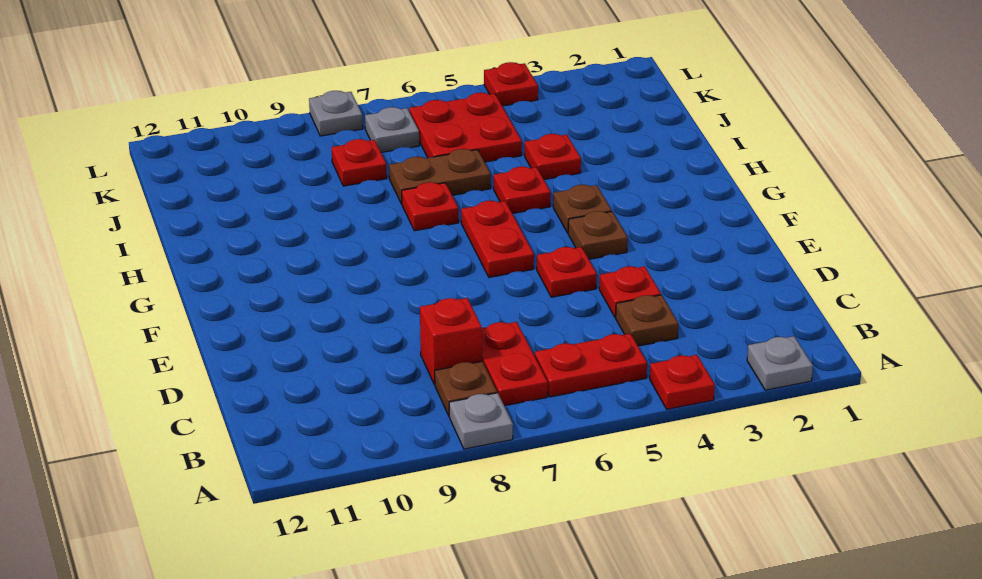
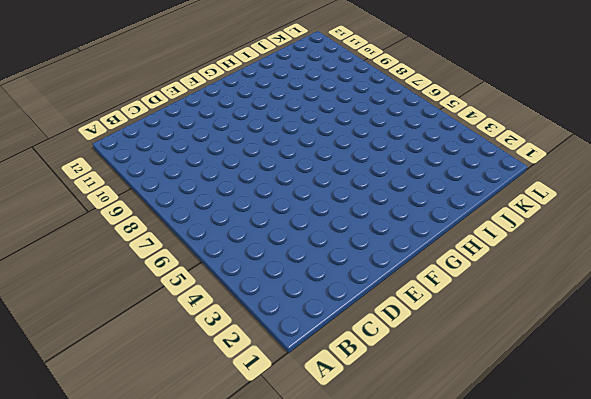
none -> grey 1x1 plate [747,336,813,390]
none -> red 1x1 plate [650,355,715,409]
none -> grey 1x1 plate [449,393,513,449]

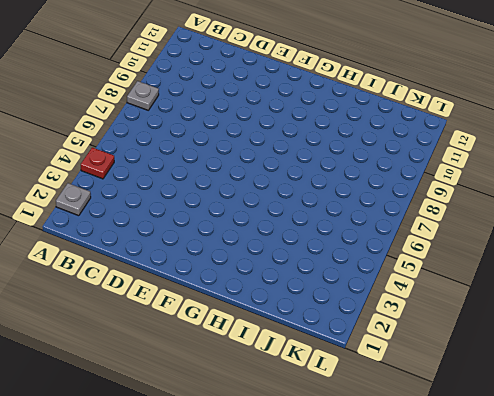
none -> red 1x2 plate [535,334,647,397]
none -> red 1x2 plate [482,322,548,406]
none -> brown 1x1 plate [435,362,497,416]

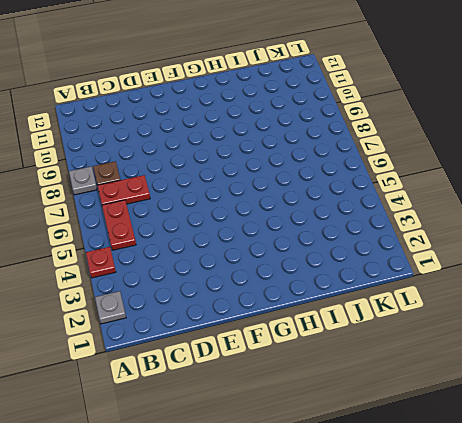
none -> brown 1x1 plate [616,295,678,346]
none -> red 1x1 brick [420,298,482,385]
none -> red 1x1 plate [599,266,661,317]

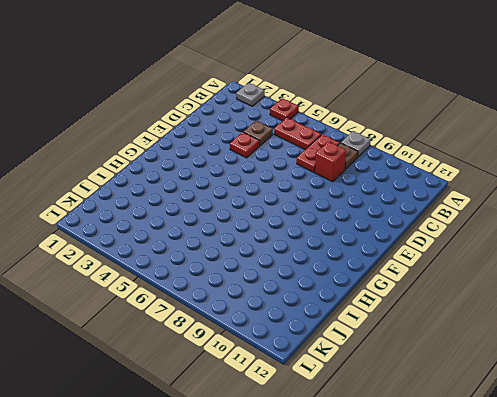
none -> red 1x1 plate [537,247,597,297]
none -> brown 1x1 plate [568,211,628,259]
none -> red 1x2 plate [461,201,534,277]

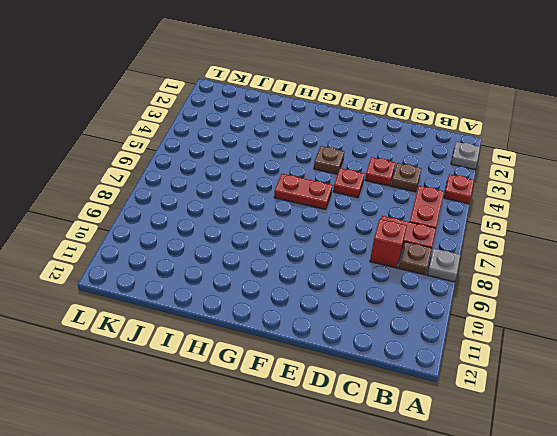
none -> brown 1x1 plate [553,185,612,233]
none -> red 1x1 plate [494,167,551,214]
none -> red 1x1 plate [402,182,459,231]

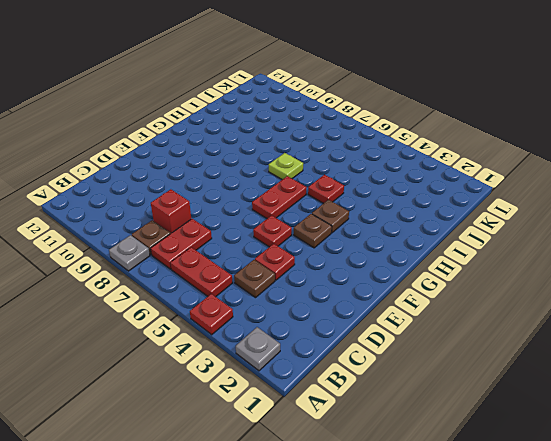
lime 1x1 plate [269,153,303,179] -> red 1x1 plate [402,182,459,231]
none -> red 1x1 plate [525,134,581,180]
none -> brown 1x2 plate [389,149,491,204]
none -> red 2x2 plate [409,93,522,162]

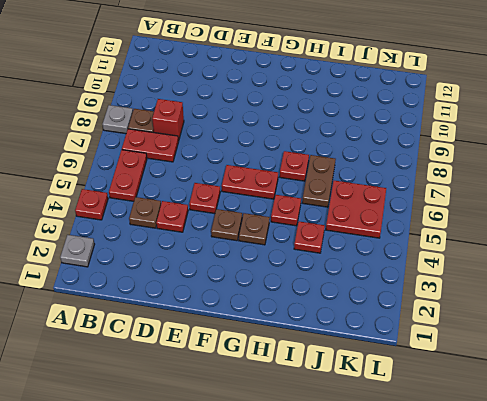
none -> red 1x1 plate [332,139,387,186]
none -> grey 1x1 plate [365,107,419,152]
none -> red 1x1 plate [484,62,538,106]

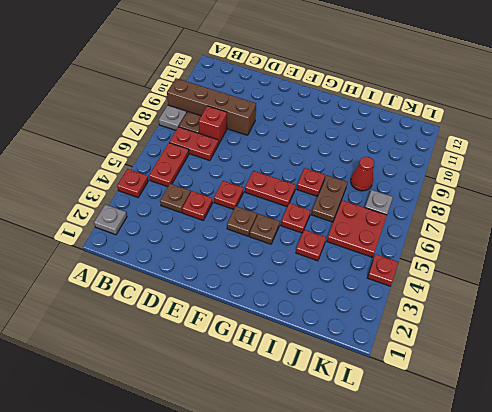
brown 1x4 brick [167,78,256,135] -> none
red 1x1 cone [350,157,374,191] -> red 1x1 plate [332,139,387,186]
none -> grey 1x1 plate [309,91,363,136]

